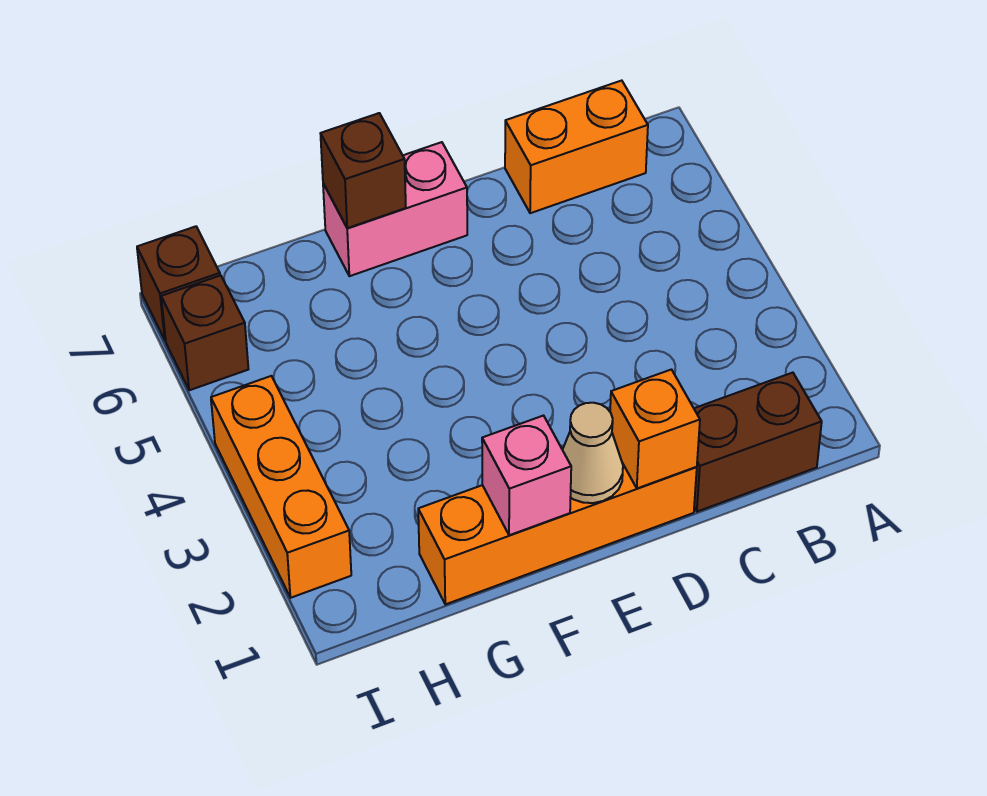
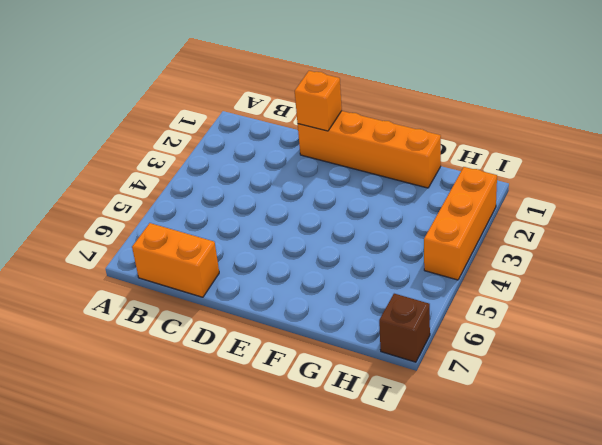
none -> brown 1x2 brick [694,373,822,512]
none -> pink 1x2 brick [323,142,467,276]

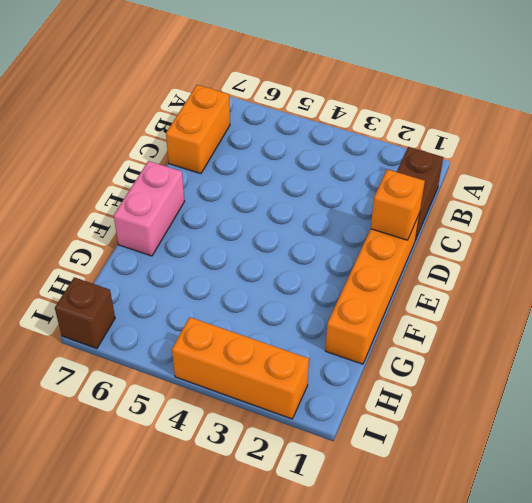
none -> brown 1x1 brick [161,275,248,390]
none -> tan 1x1 cone [562,403,623,503]

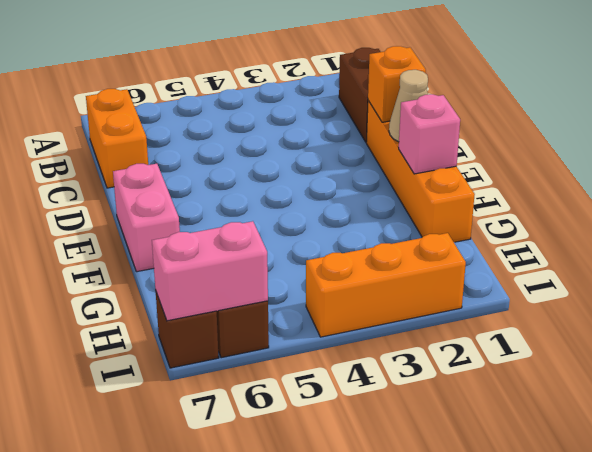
pink 1x2 brick [152,221,268,321] -> none
none -> brown 1x1 brick [320,113,406,228]

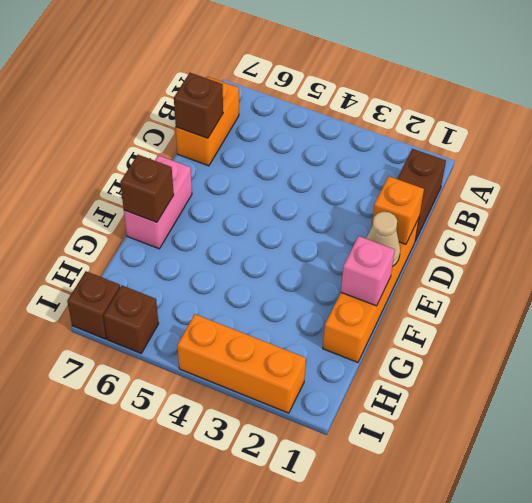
brown 1x1 brick [174,73,223,138] -> none

